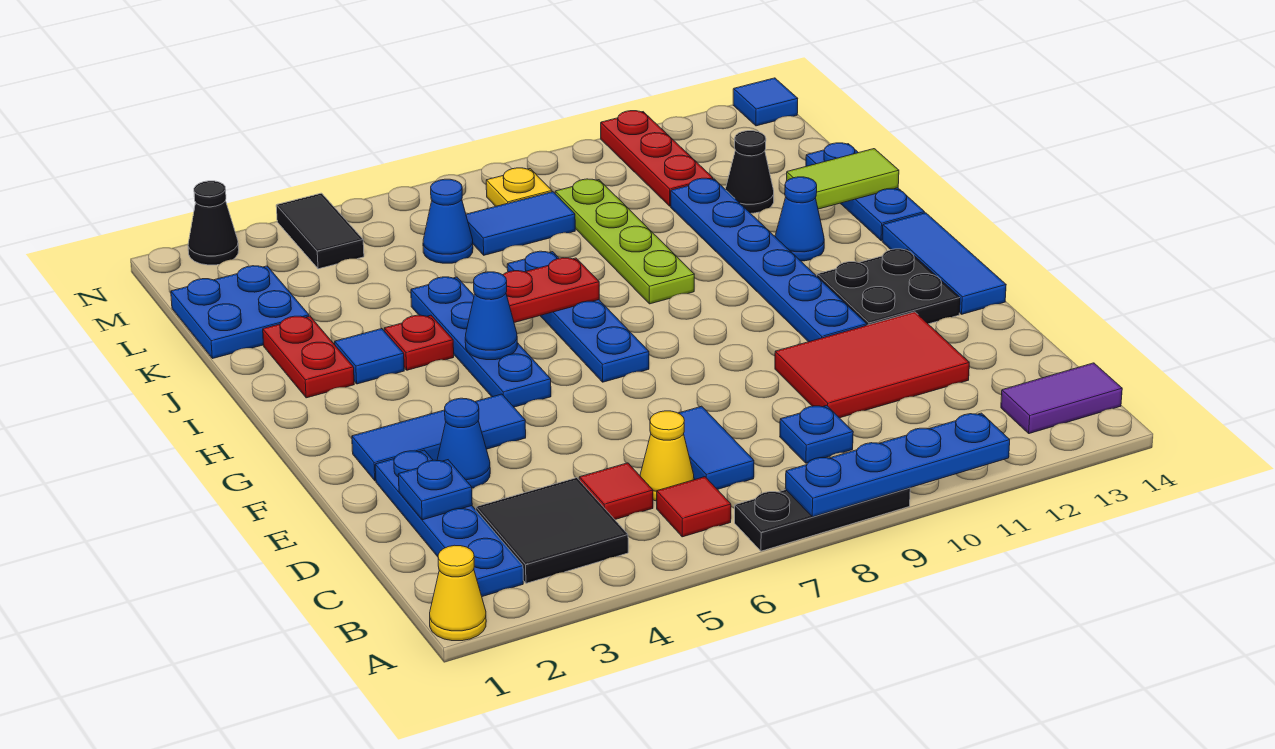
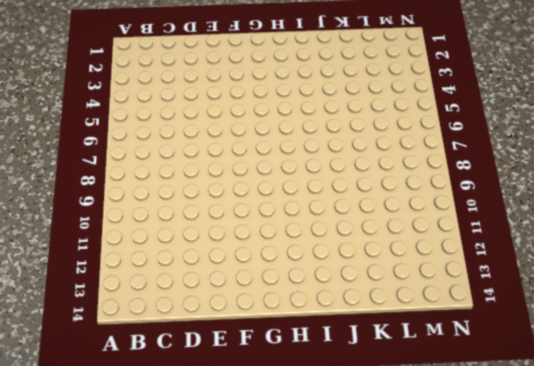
none -> yellow 1x1 cone [430,545,486,641]
none -> black 1x3 plate [735,488,910,551]
none -> blue 1x4 plate [375,450,523,597]
none -> black 2x2 tile [476,478,628,583]

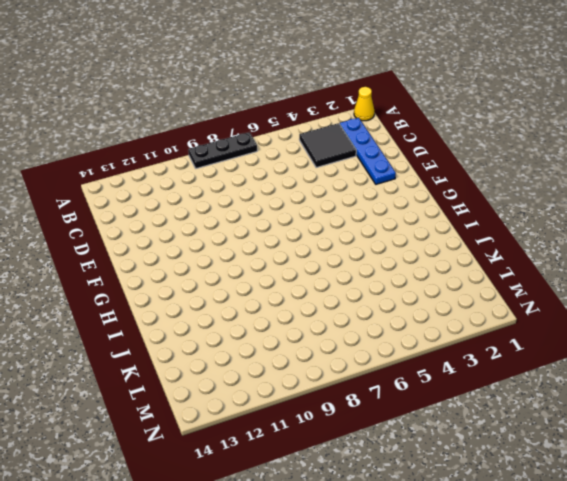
none -> red 1x1 tile [657,477,731,537]
none -> purple 1x2 tile [1001,363,1122,434]
none -> red 1x1 tile [579,463,653,519]
none -> yellow 1x1 cone [640,411,694,501]

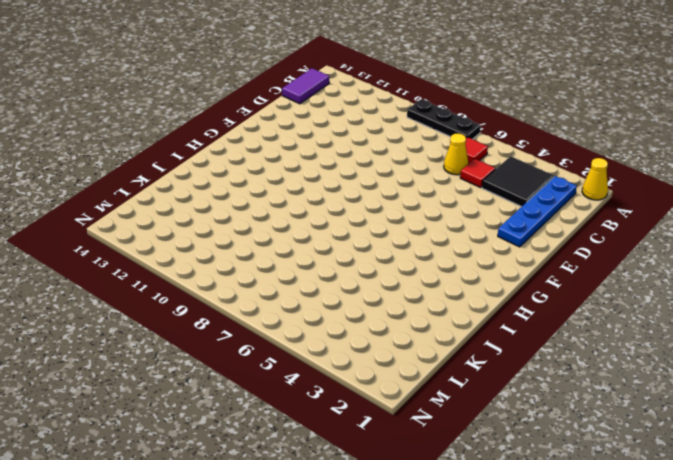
purple 1x2 tile [282,68,329,104] -> purple 1x2 tile turned to [1001,363,1122,434]
none -> blue 1x2 tile [679,406,754,489]
none -> blue 1x1 plate [780,405,853,463]
none -> red 2x3 tile [775,312,969,418]
none -> blue 1x1 cone [437,398,490,488]

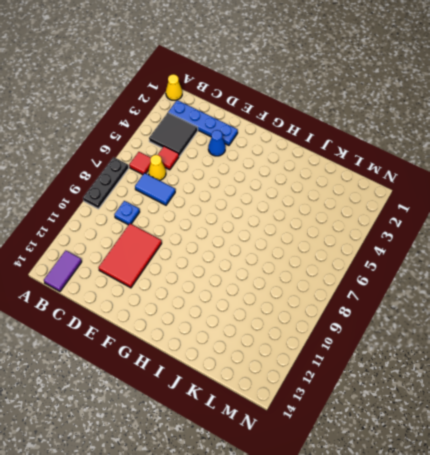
none -> blue 1x3 tile [352,394,526,481]
none -> blue 1x6 plate [671,178,867,342]
none -> black 2x2 plate [817,249,960,325]
none -> blue 1x3 tile [882,213,1006,314]

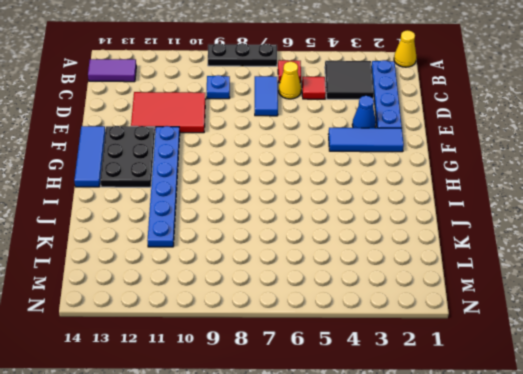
black 2x3 plate [100,126,155,187] -> black 2x2 plate [817,249,960,325]
none -> blue 1x4 plate [411,277,551,407]
none -> blue 1x4 plate [507,251,649,382]
none -> red 1x2 plate [263,316,354,398]
none -> blue 1x1 tile [335,329,404,384]

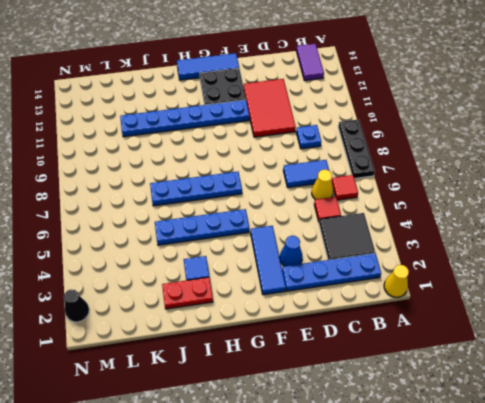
none -> red 1x1 plate [384,315,454,370]
none -> lime 1x4 plate [555,179,694,304]
none -> blue 1x1 cone [775,177,824,261]
none -> blue 1x3 plate [806,143,925,241]

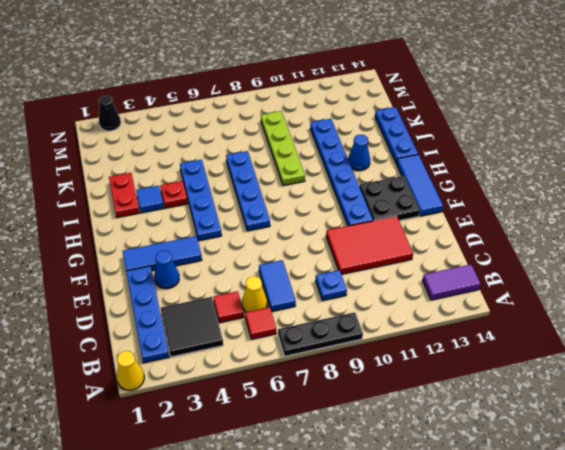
none -> blue 2x2 plate [171,266,309,359]
none -> black 1x1 cone [725,131,774,213]
none -> blue 1x1 cone [423,179,473,263]
none -> blue 1x2 tile [466,192,575,255]

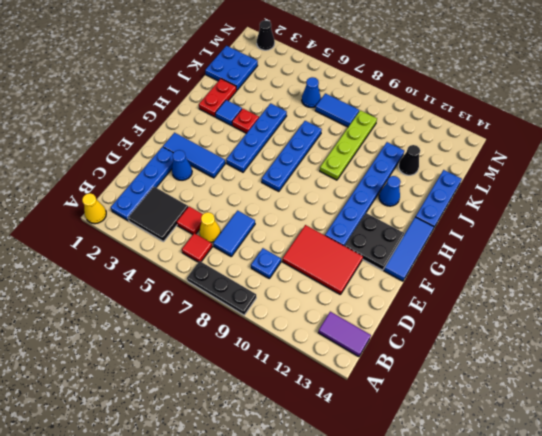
none -> red 1x3 plate [601,111,713,206]
none -> black 1x2 tile [276,193,364,269]
none -> yellow 1x1 plate [486,168,552,206]
none -> blue 1x1 tile [733,78,798,126]

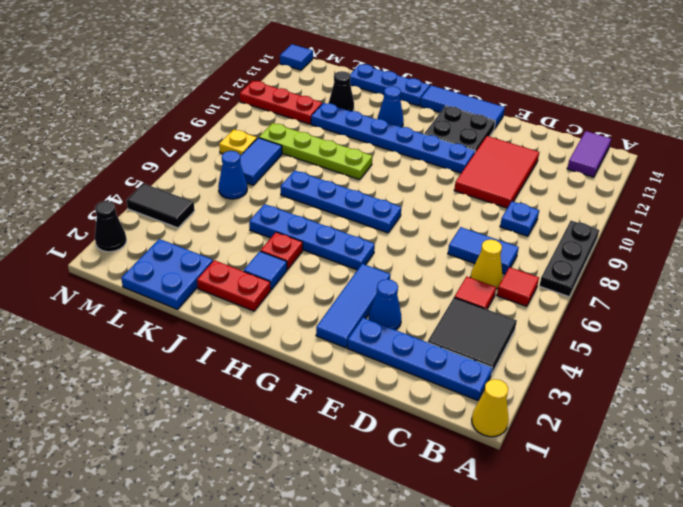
none -> blue 1x4 plate [785,413,1010,517]
none -> blue 1x1 plate [398,460,472,520]
none -> blue 1x1 cone [465,272,517,360]
none -> red 1x2 plate [503,258,599,323]

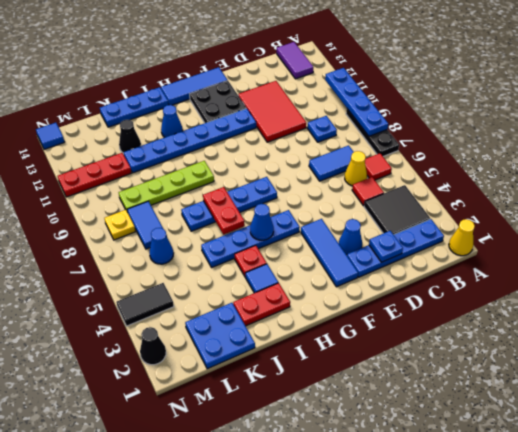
none -> lime 1x2 tile [787,149,899,209]

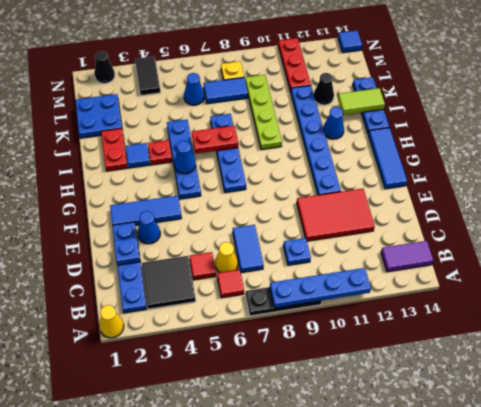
none -> black 2x2 plate [817,249,960,325]

